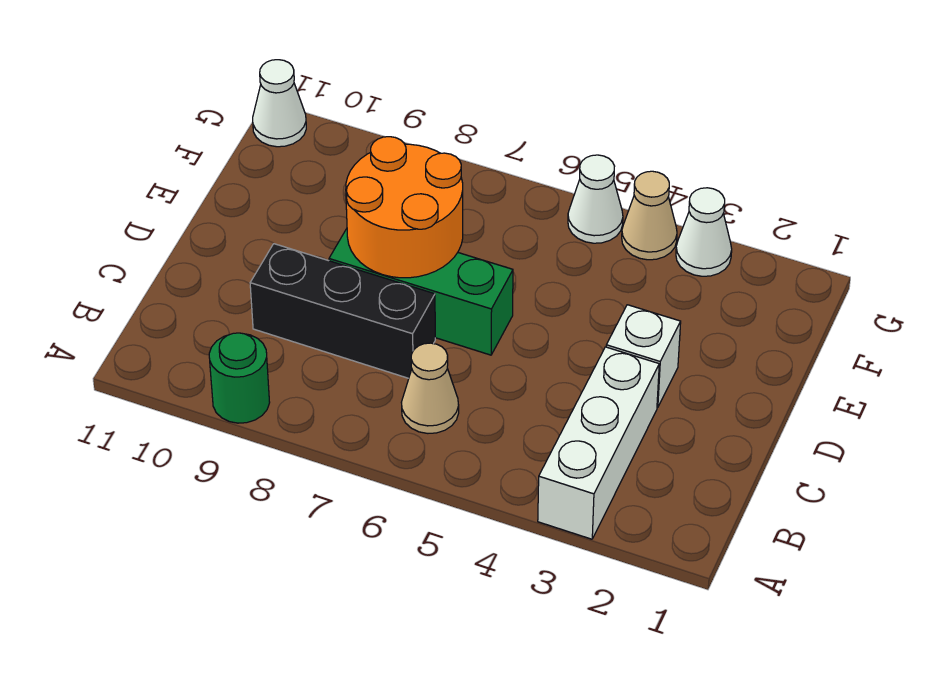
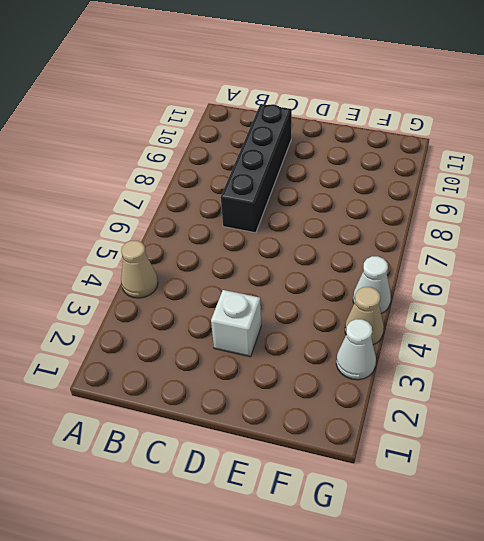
tan 1x1 cone [121,241,158,298] -> tan 1x1 cone moved to [401,343,459,433]
black 1x4 brick [221,104,292,233] -> black 1x3 brick [250,244,435,378]
none -> white 1x3 brick [538,347,659,539]
none -> green 1x1 round brick [209,333,270,423]

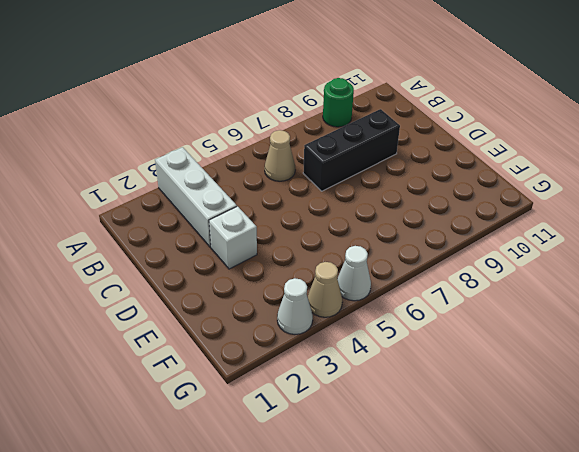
none -> green 1x3 brick [329,229,513,355]
none -> white 1x1 cone [253,60,306,147]

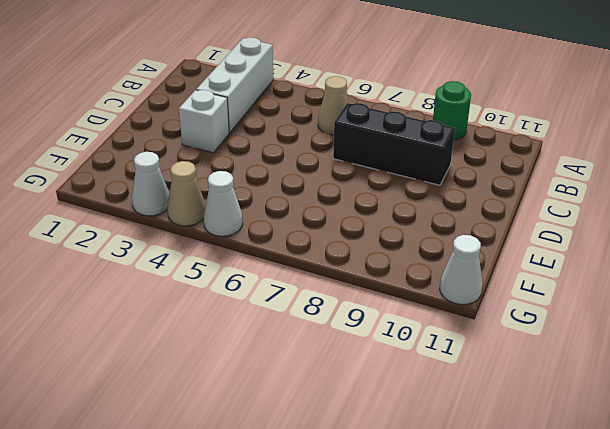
none -> green 1x3 brick [329,229,513,355]
none -> orange 2x2 round brick [346,137,463,278]

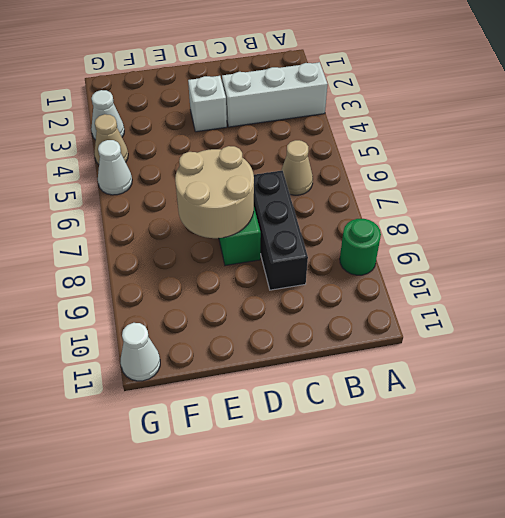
tan 2x2 round brick [175,146,254,238] -> orange 2x2 round brick [346,137,463,278]

